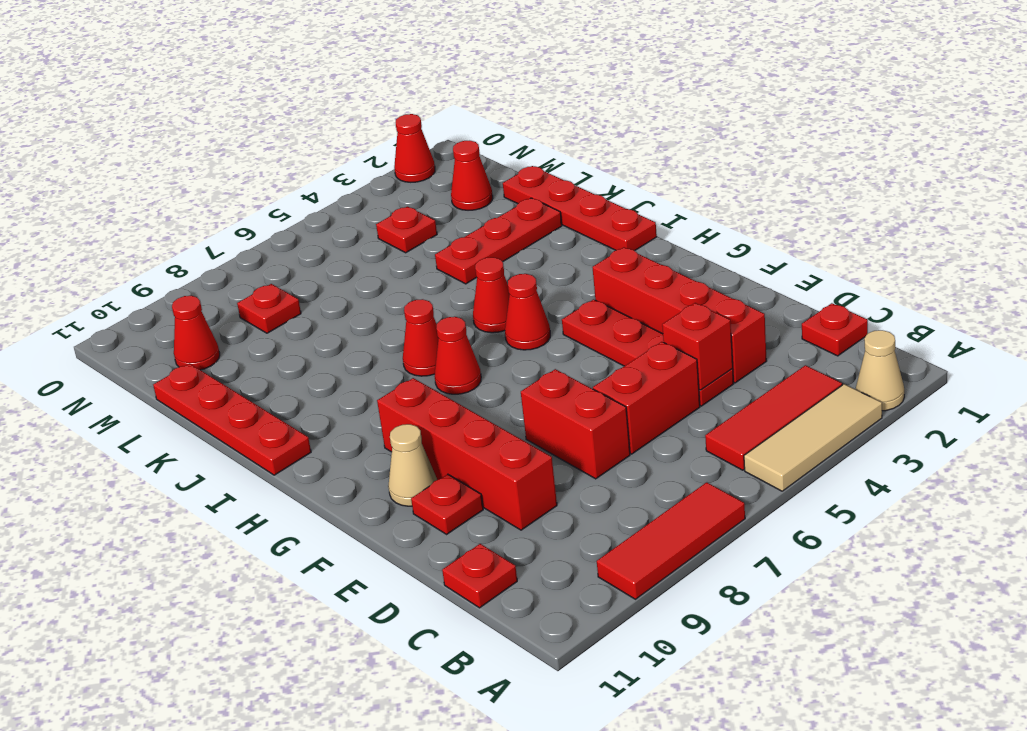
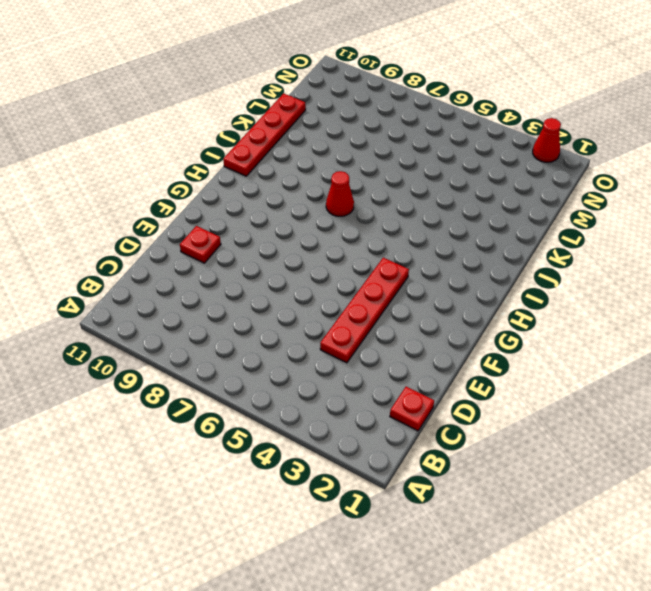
none -> tan 1x1 cone [856,330,904,411]
none -> tan 1x3 tile [744,384,882,491]
none -> red 1x3 tile [597,482,745,599]

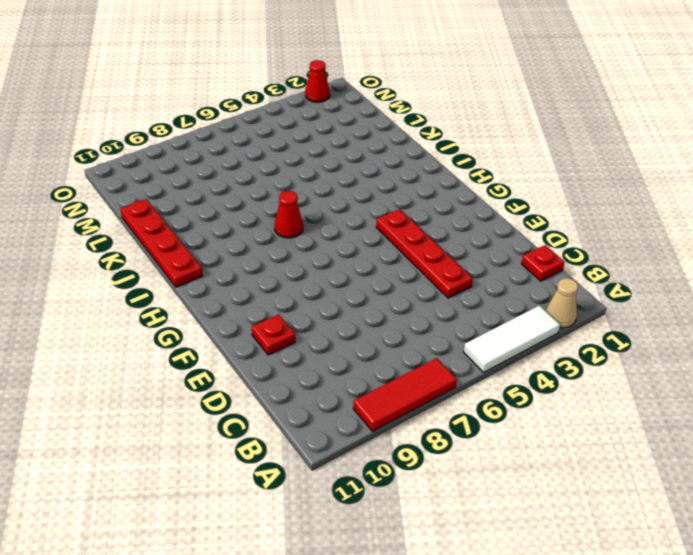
white 1x3 tile [464,306,560,372] -> tan 1x3 tile [744,384,882,491]
none -> red 1x3 tile [705,365,842,470]
none -> red 1x1 plate [442,544,517,608]
none -> red 1x4 brick [592,247,767,383]

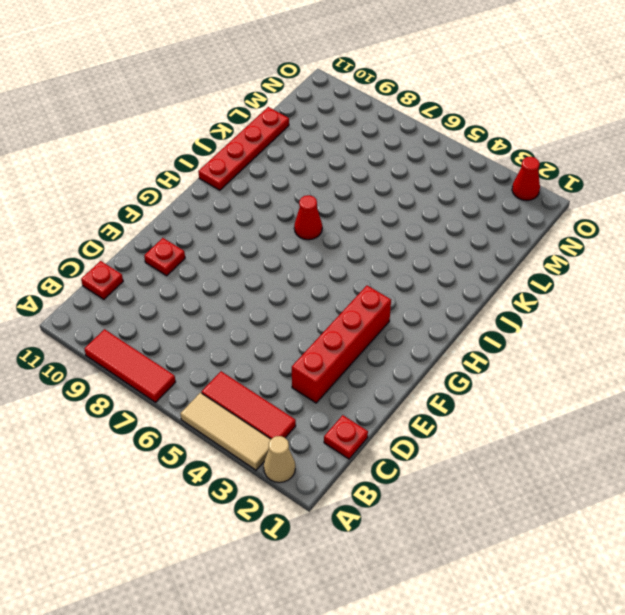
none -> red 1x4 plate [562,299,734,406]
none -> red 1x2 brick [593,342,700,454]
none -> red 1x2 brick [521,369,630,479]

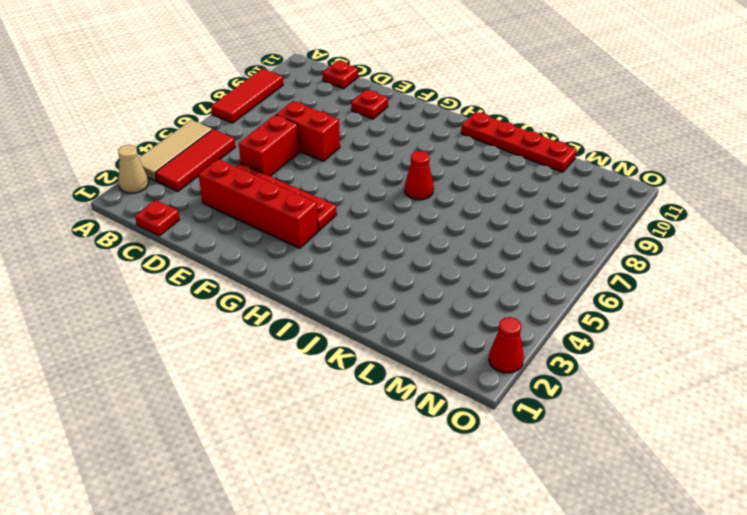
none -> red 1x4 brick [377,378,557,530]
none -> tan 1x1 cone [388,424,437,506]
none -> red 1x1 cone [505,274,550,350]

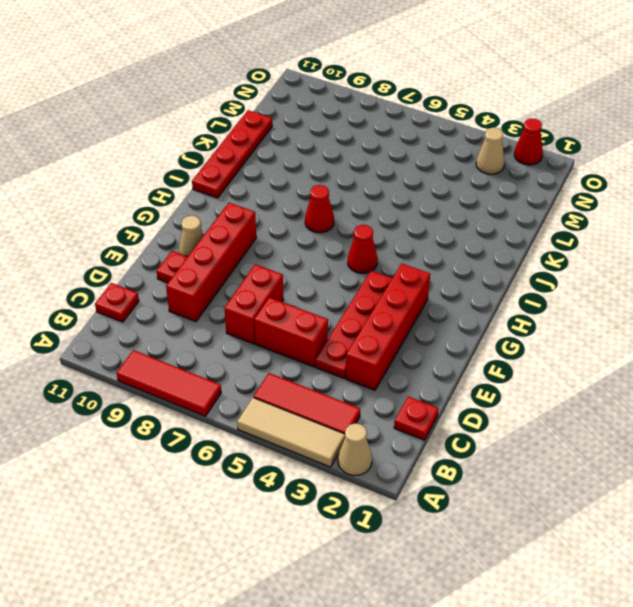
tan 1x1 cone [476,128,505,174] -> none
none -> red 1x1 cone [435,317,481,394]
none -> red 1x4 plate [503,166,657,251]
none -> red 1x1 cone [473,257,510,333]

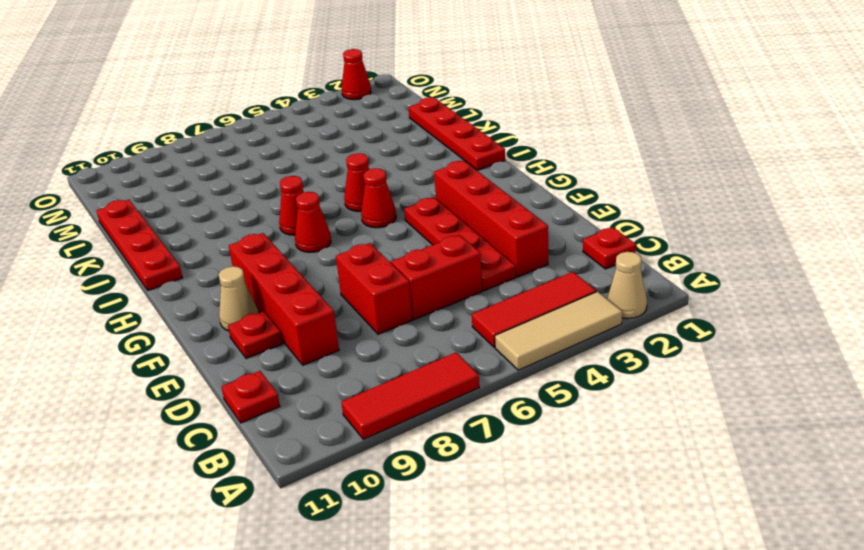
none -> red 1x3 plate [435,198,562,284]
none -> red 1x1 cone [451,141,493,210]
none -> red 1x1 plate [376,207,437,253]

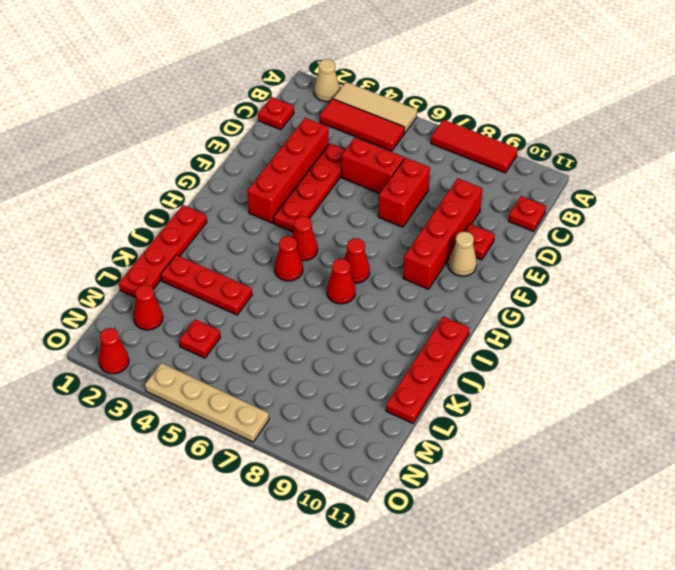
tan 1x4 plate [145,363,269,442] -> none
none -> red 1x1 plate [237,284,301,333]
none -> red 1x1 cone [172,296,220,370]
none -> red 1x1 brick [662,303,733,390]

